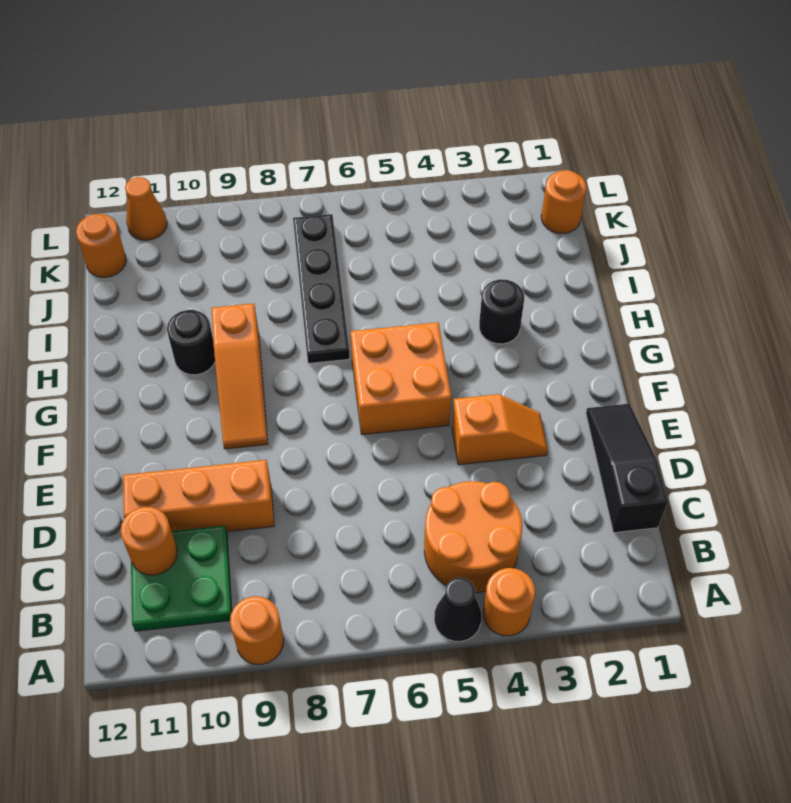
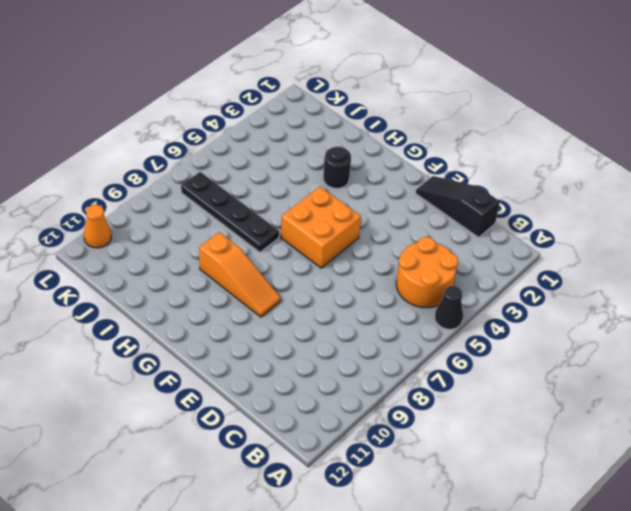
none -> orange 1x1 round brick [483,568,535,636]
none -> orange 1x1 round brick [230,596,284,664]
none -> green 2x2 plate [131,526,232,631]

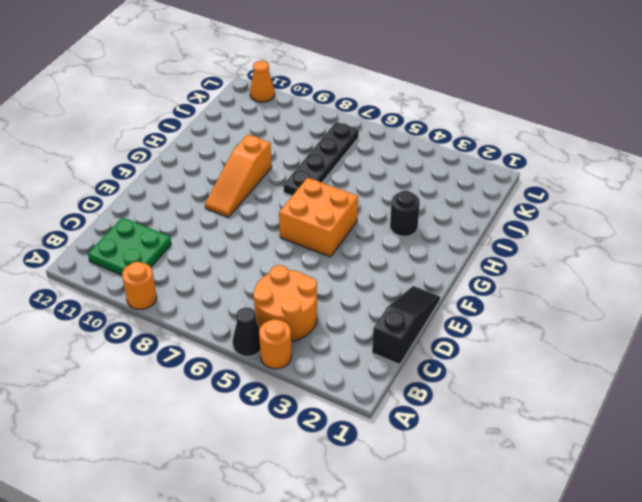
none -> orange 1x3 brick [123,460,275,532]
none -> orange 1x2 slope [452,394,548,465]
none -> black 1x1 round brick [167,310,215,375]

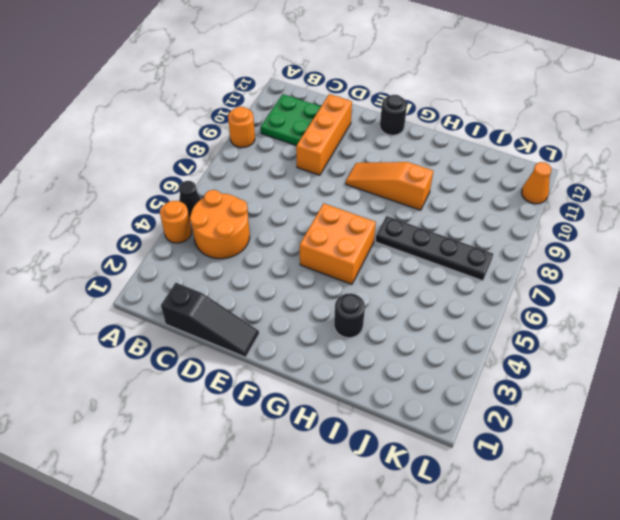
black 1x1 round brick [380,95,407,135] -> black 1x1 round brick moved to [167,310,215,375]
none -> orange 1x2 slope [452,394,548,465]
none -> orange 1x1 round brick [541,170,586,233]
none -> orange 1x1 round brick [76,214,126,277]

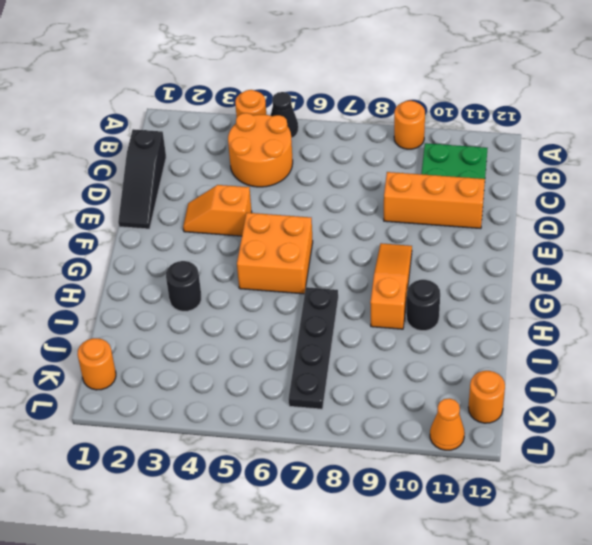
none -> orange 1x1 round brick [120,507,177,575]

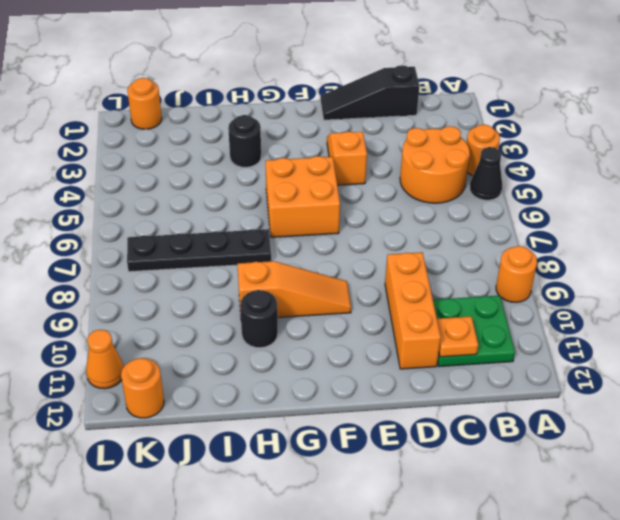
orange 1x1 plate [437,316,478,357] -> orange 1x1 round brick [120,507,177,575]

